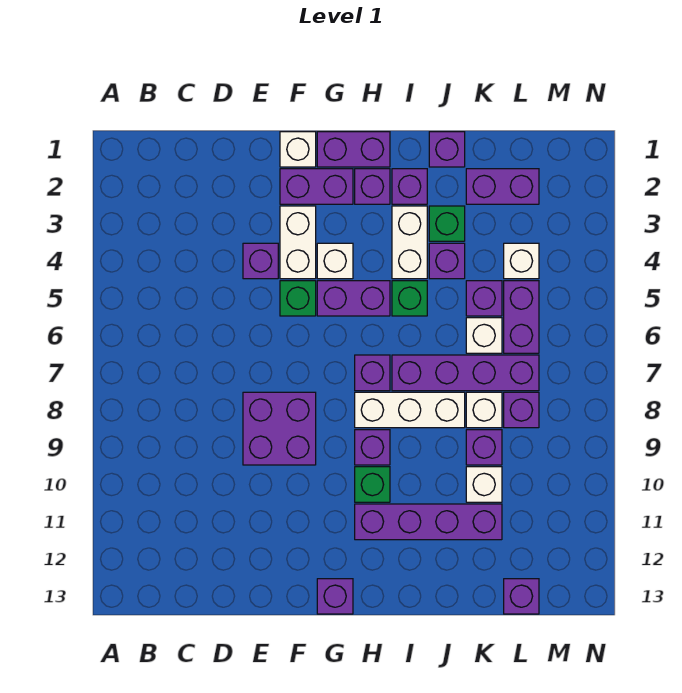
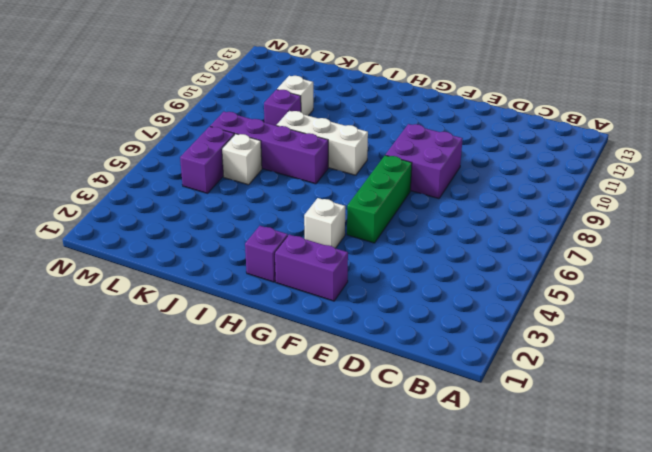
green 1x3 brick [347,155,412,243] -> green 1x1 brick [280,281,316,316]
none -> purple 1x1 brick [243,243,278,279]
none -> white 1x1 brick [280,132,316,167]
none -> white 1x2 brick [280,206,316,279]
none -> purple 1x2 brick [317,132,390,167]

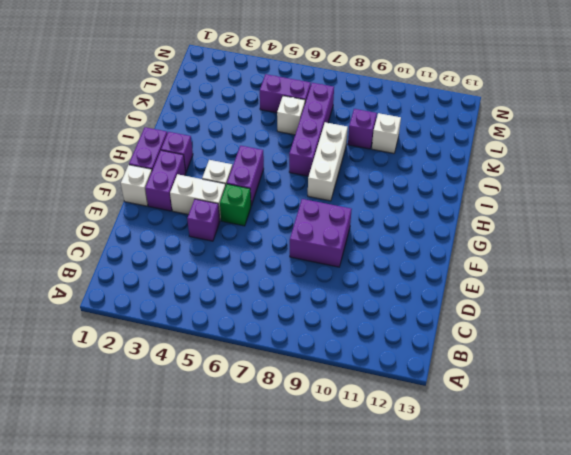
none -> purple 1x1 brick [317,579,353,614]
none -> purple 1x1 brick [355,355,390,391]
none -> purple 1x1 brick [355,430,390,465]
none -> green 1x1 brick [355,467,390,502]

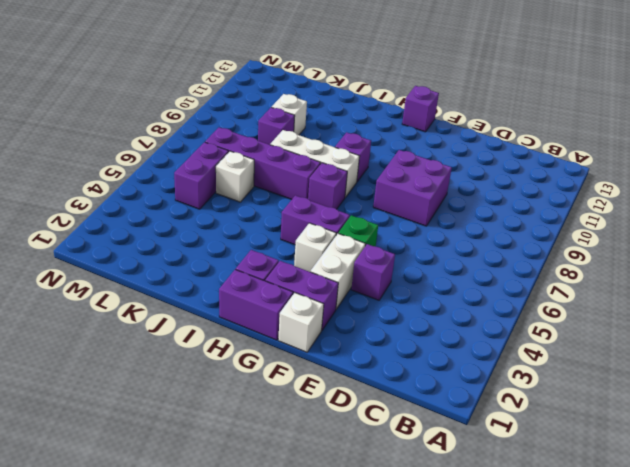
none -> green 1x1 brick [355,467,390,502]
none -> purple 1x4 brick [355,504,502,540]
none -> purple 1x1 brick [392,169,427,204]
none -> white 1x2 brick [392,206,427,279]

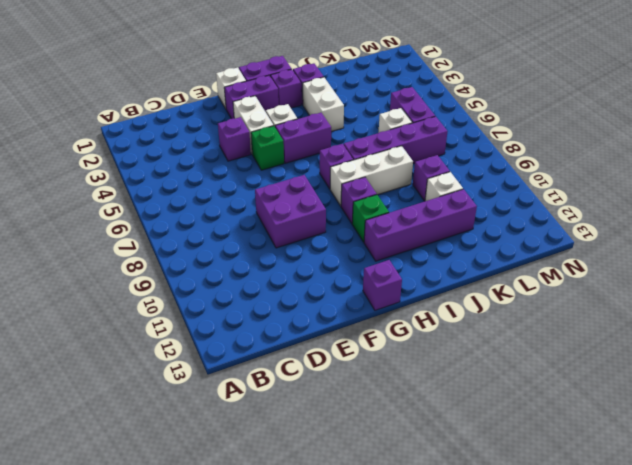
none -> green 1x1 brick [392,281,427,316]
none -> purple 1x1 brick [429,132,465,167]
none -> green 1x1 brick [429,206,465,241]
none -> purple 1x1 brick [429,243,465,279]

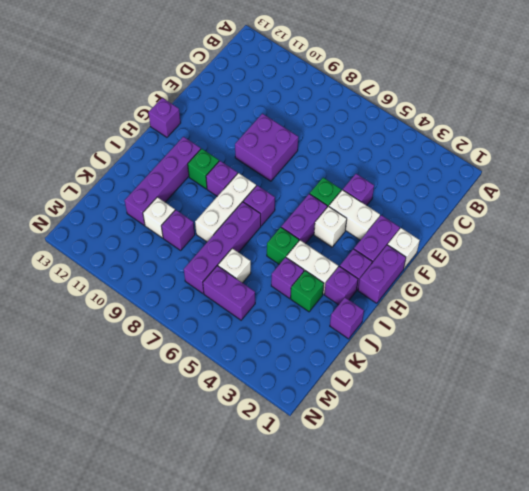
none -> purple 1x2 brick [466,169,539,204]
none -> purple 1x1 brick [466,281,502,316]
none -> white 1x1 brick [466,392,502,428]
none -> white 1x1 brick [504,243,539,279]

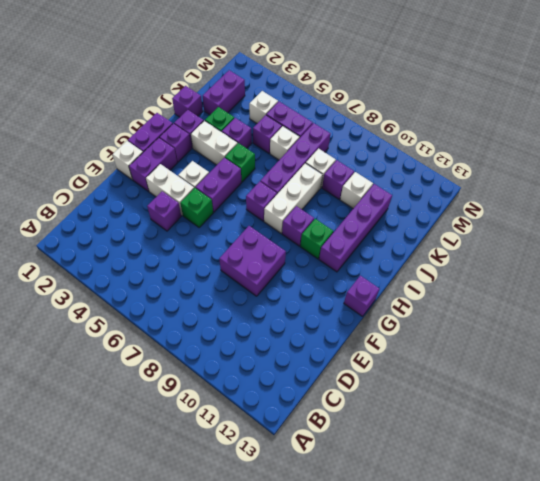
none -> purple 1x1 brick [504,392,539,428]
none -> purple 1x1 brick [504,579,539,614]

